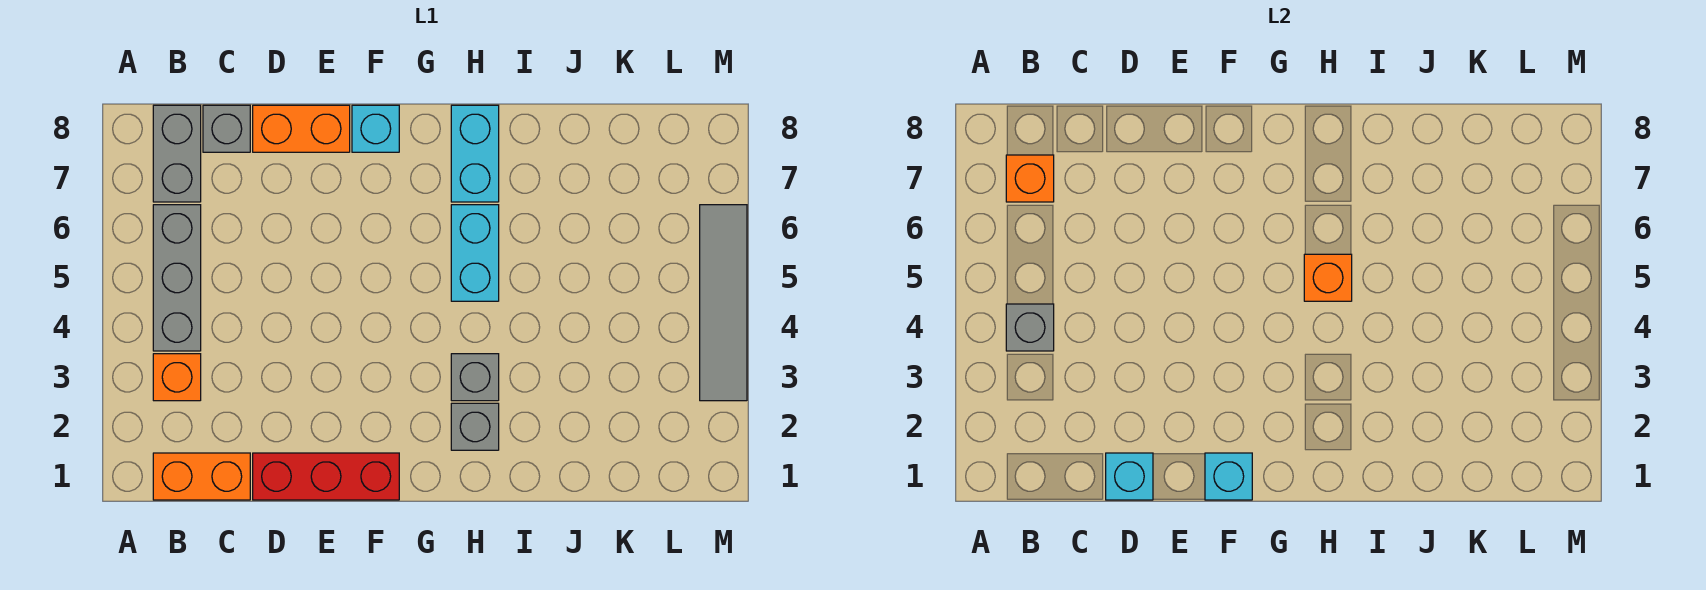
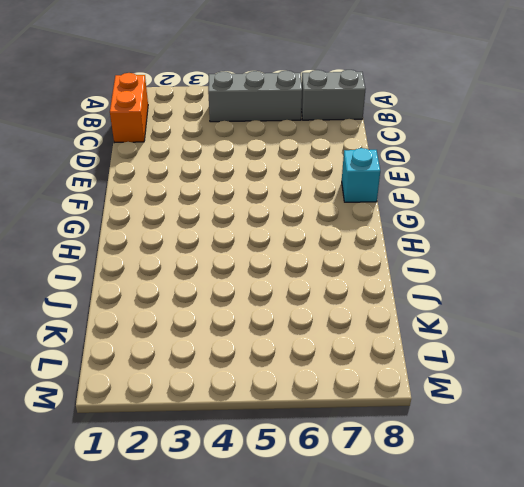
none -> orange 1x1 brick [153,354,201,401]
none -> grey 1x1 brick [203,105,250,152]
none -> red 1x3 brick [253,453,399,500]

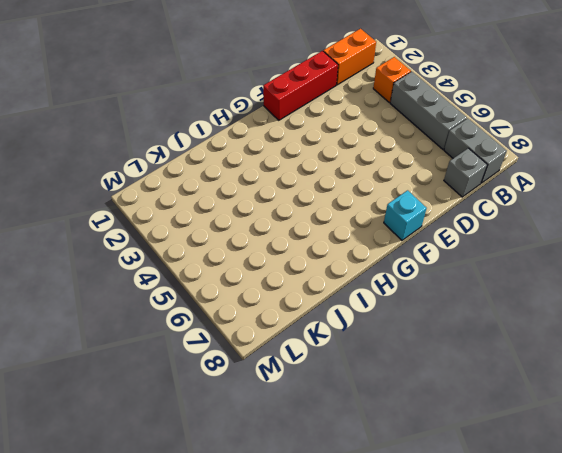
none -> orange 1x2 brick [253,105,350,152]
none -> grey 1x1 brick [451,403,499,450]
none -> grey 1x1 brick [451,354,499,401]

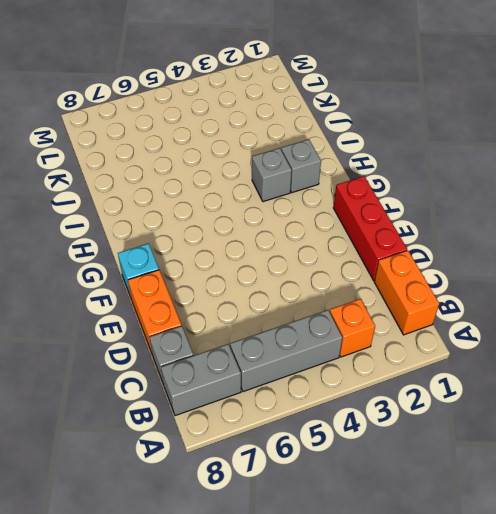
none -> cyan 1x2 brick [451,205,499,301]
none -> cyan 1x2 brick [451,105,499,202]
none -> grey 1x4 tile [700,205,747,401]

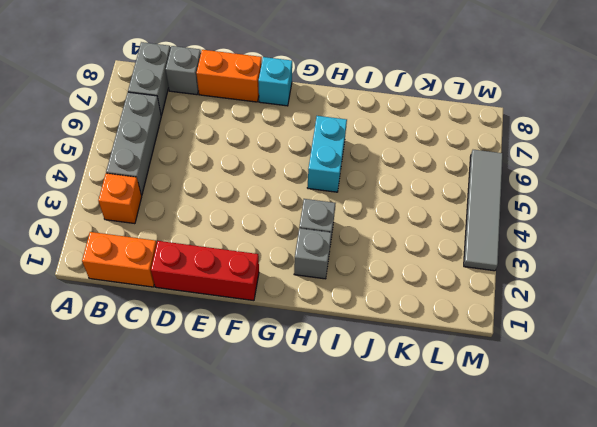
none -> cyan 1x2 brick [451,105,499,202]
none -> grey 1x1 brick [1006,304,1054,351]
none -> orange 1x1 brick [1006,155,1054,202]

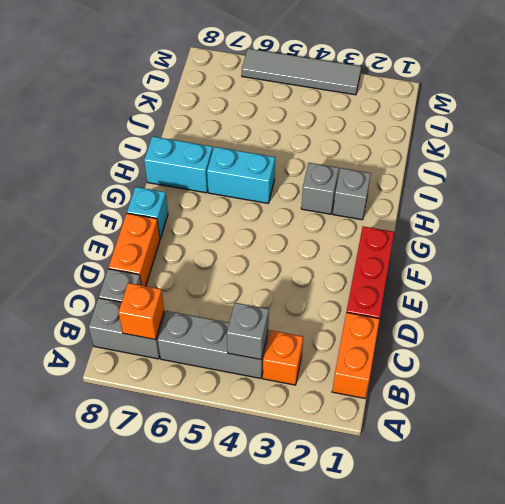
none -> cyan 1x1 brick [1106,453,1153,500]
none -> cyan 1x1 brick [1205,453,1252,500]
none -> orange 1x1 brick [1304,254,1352,301]

